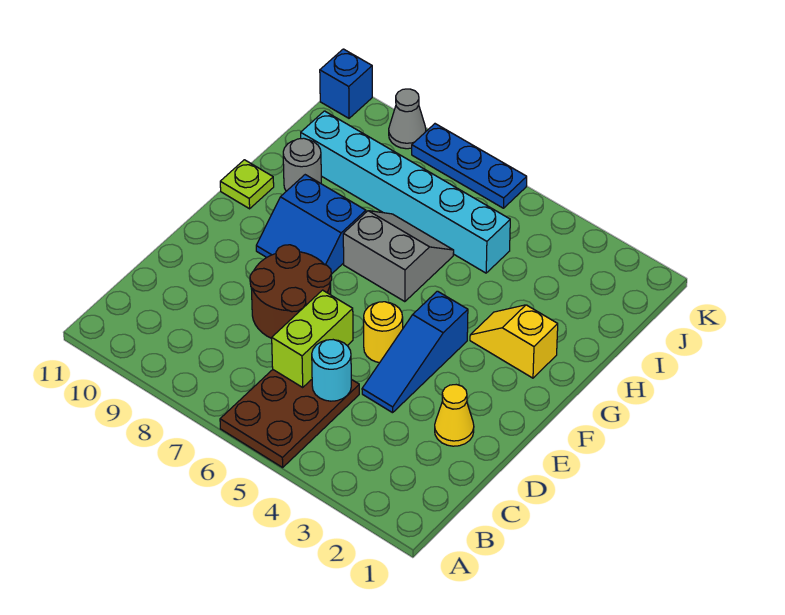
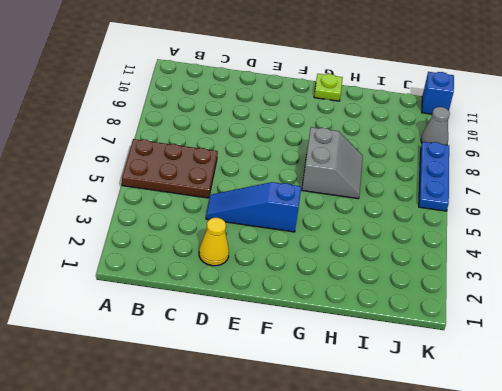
none -> brown 2x2 round brick [250,245,332,338]
none -> yellow 1x1 round brick [364,302,403,363]
none -> blue 2x2 slope [256,175,366,274]

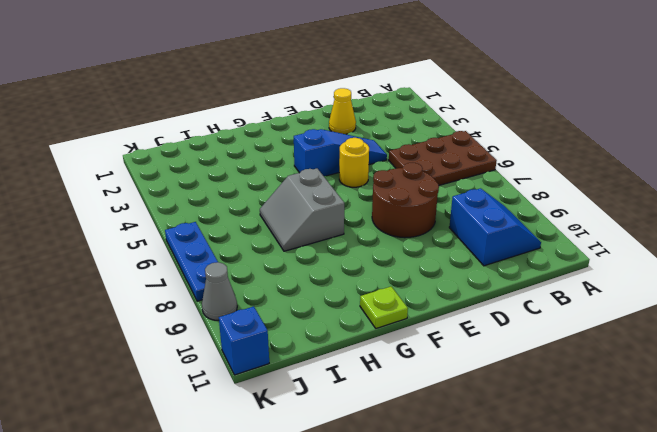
blue 2x2 slope [449,188,541,266] -> blue 2x2 slope moved to [256,175,366,274]
none -> yellow 1x2 slope [470,305,558,378]
none -> grey 1x1 round brick [283,138,321,191]
none -> cyan 1x6 brick [301,111,510,273]

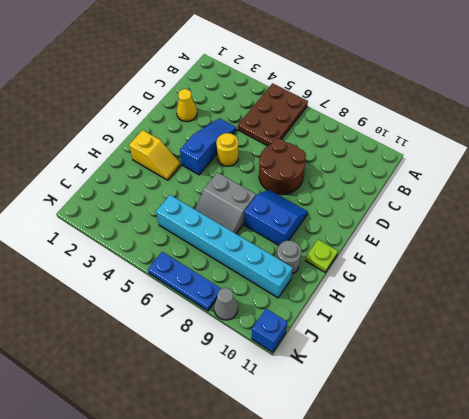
none -> cyan 1x1 round brick [312,340,351,401]
none -> lime 1x2 brick [272,290,353,387]

